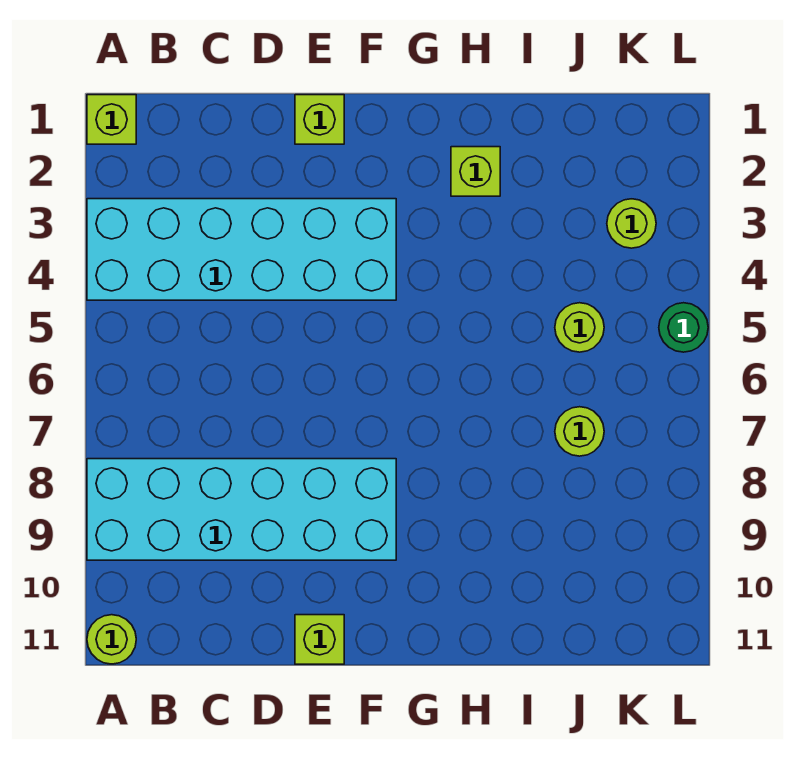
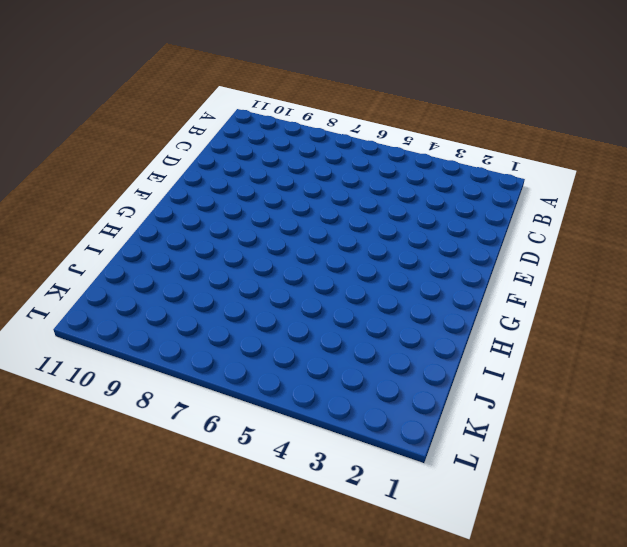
none -> lime 1x1 brick [87,95,136,144]
none -> cyan 2x6 brick [87,199,396,300]

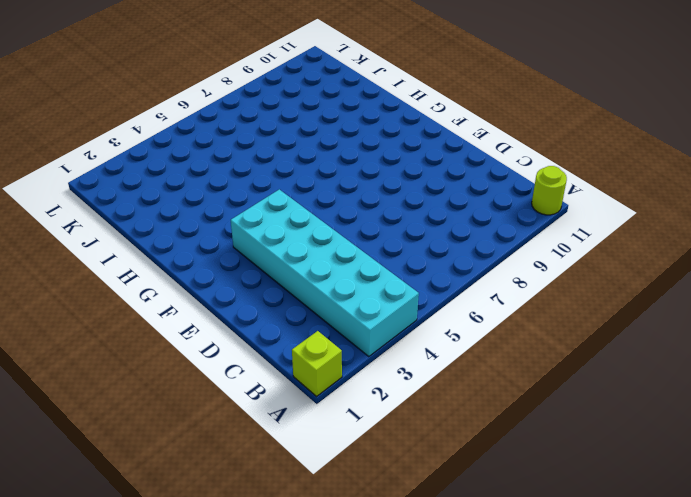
none -> cyan 2x6 brick [87,459,396,560]
none -> lime 1x1 brick [295,95,344,144]

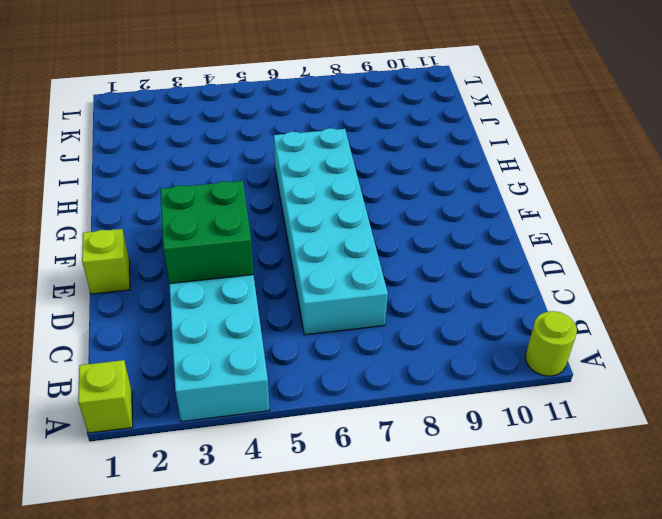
cyan 2x6 brick [274,128,388,335] -> cyan 2x6 brick moved to [87,459,396,560]
green 2x2 brick [160,181,253,284] -> none
none -> lime 1x1 brick [295,615,344,664]
none -> lime 1x1 brick [451,147,500,196]

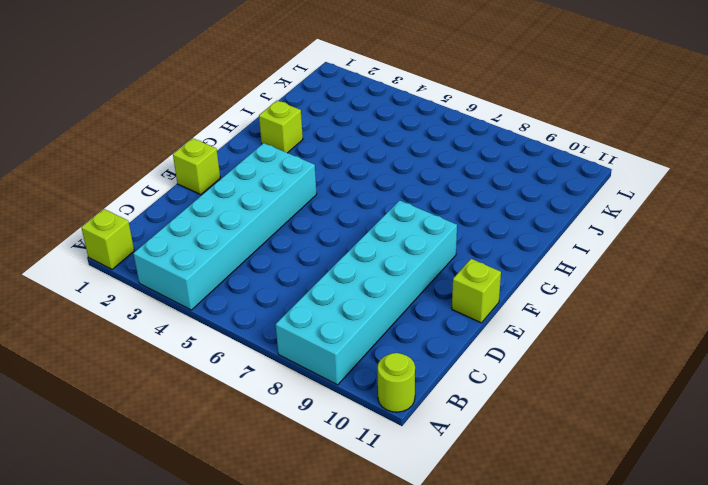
none -> lime 1x1 round brick [555,303,604,352]
none -> lime 1x1 round brick [555,407,604,456]

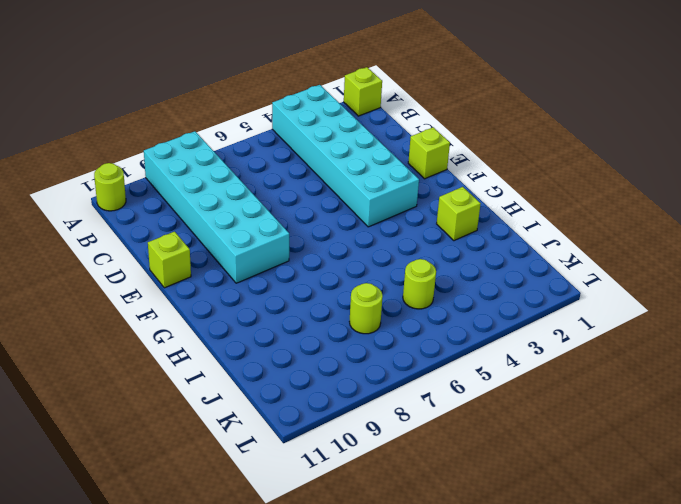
none -> lime 1x1 round brick [607,199,656,248]
none -> green 1x1 round brick [659,303,708,352]

